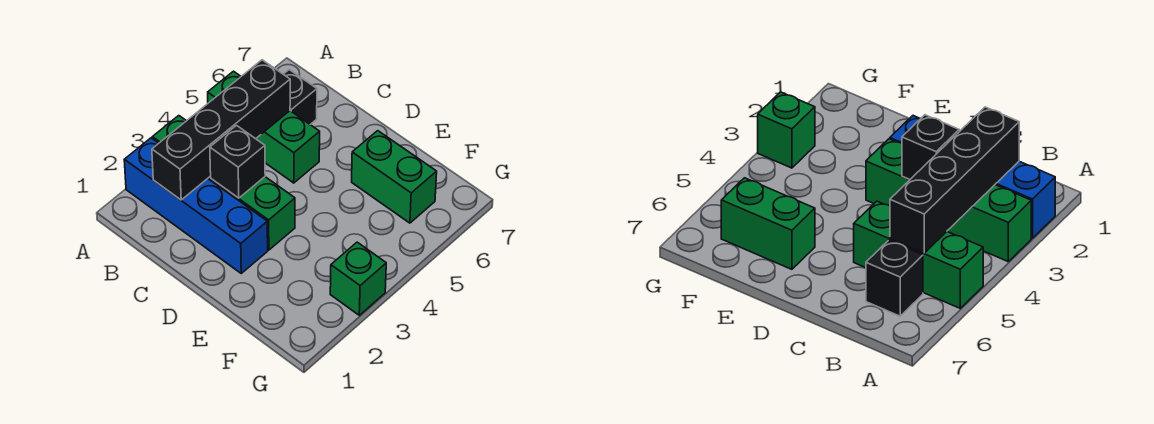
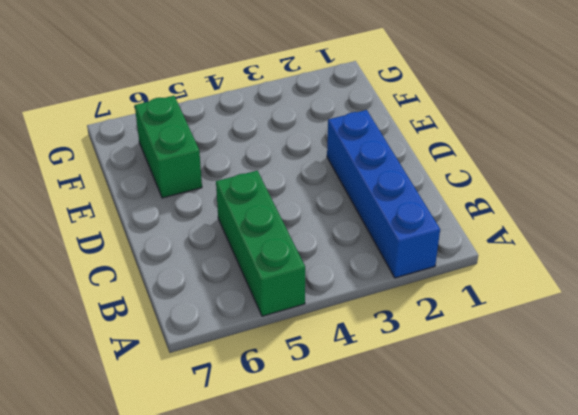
none -> green 1x4 brick [152,116,295,250]
none -> black 1x1 brick [283,70,317,124]

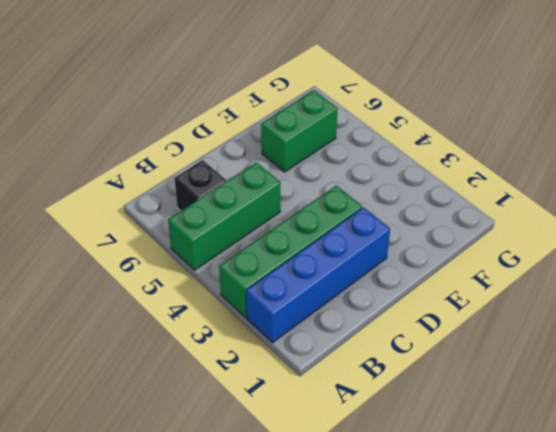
none -> green 1x1 brick [330,242,386,315]
none -> black 1x4 brick [152,60,290,200]

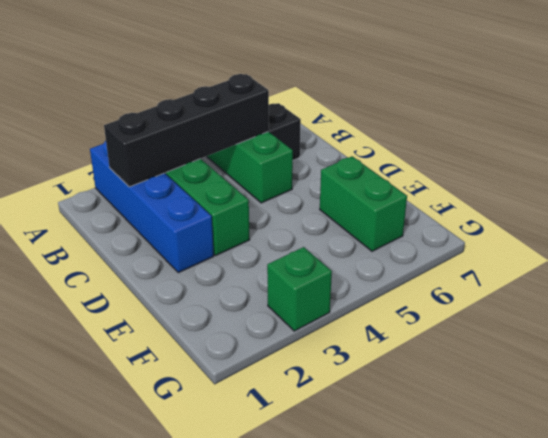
none -> black 1x1 brick [210,126,265,198]

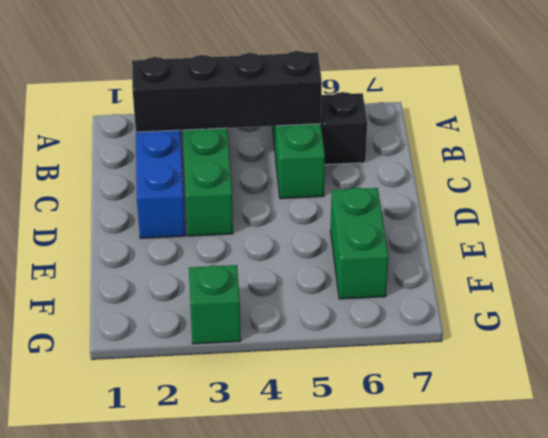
none -> black 1x1 brick [210,126,265,198]

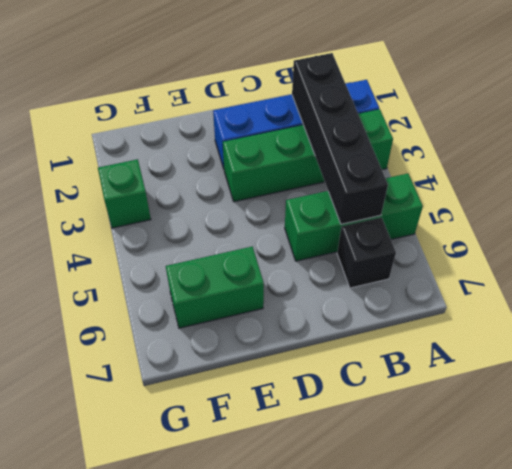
none -> black 1x1 brick [210,126,265,198]

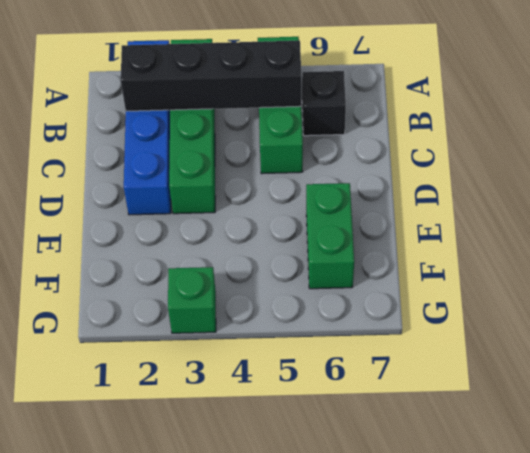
none -> black 1x1 brick [210,126,265,198]

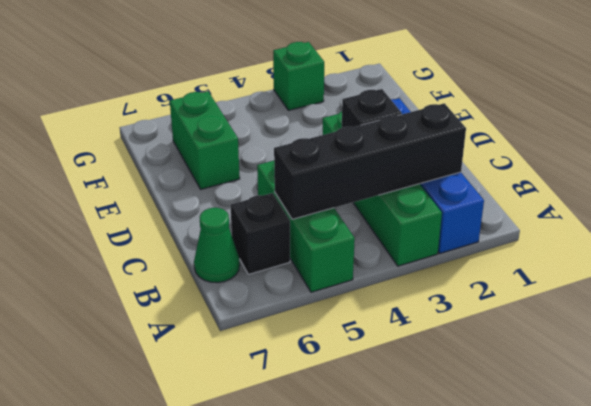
green 1x1 cone [194,208,240,283] -> none

